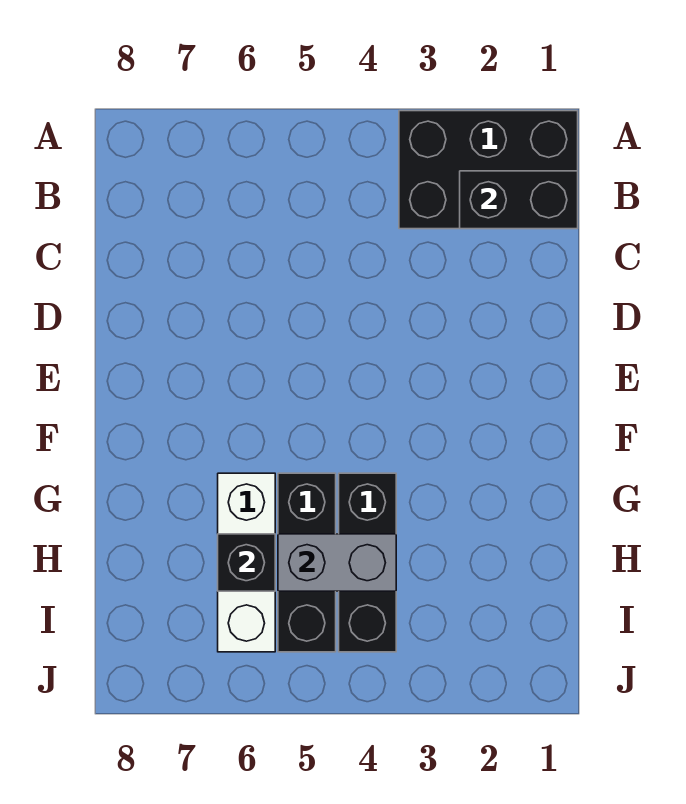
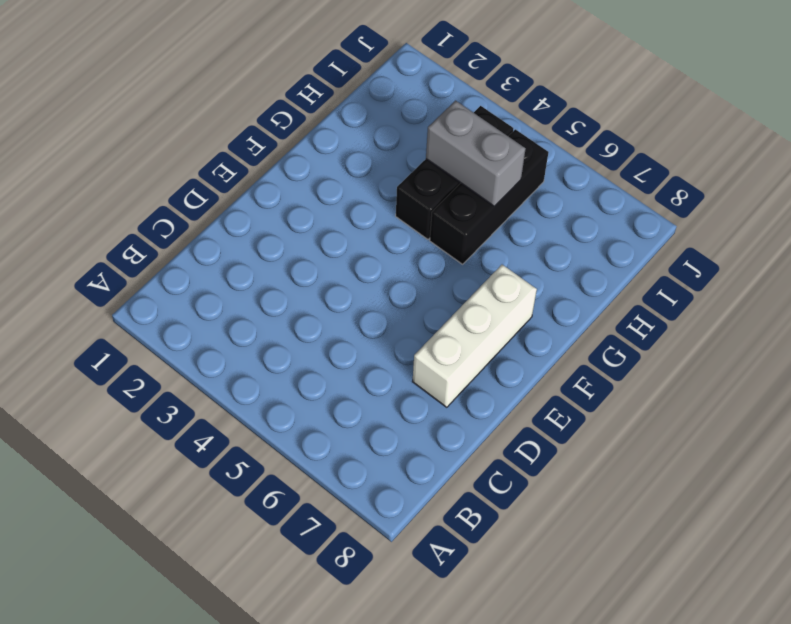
white 1x3 brick [412,265,537,407] -> white 1x3 brick moved to [218,473,275,652]
none -> black 2x3 brick [399,111,578,229]
none -> black 1x2 brick [460,171,578,229]

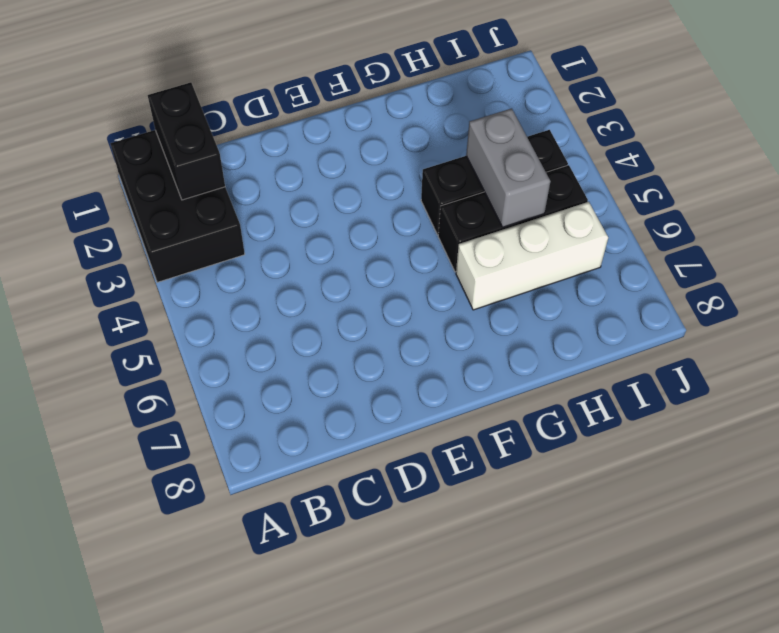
none -> black 1x1 brick [218,534,275,591]

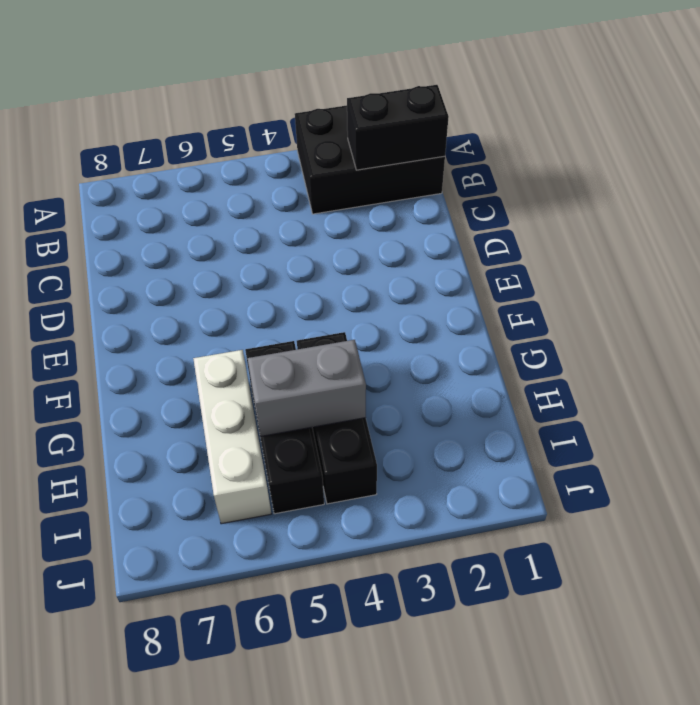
none -> black 1x1 brick [218,534,275,591]

